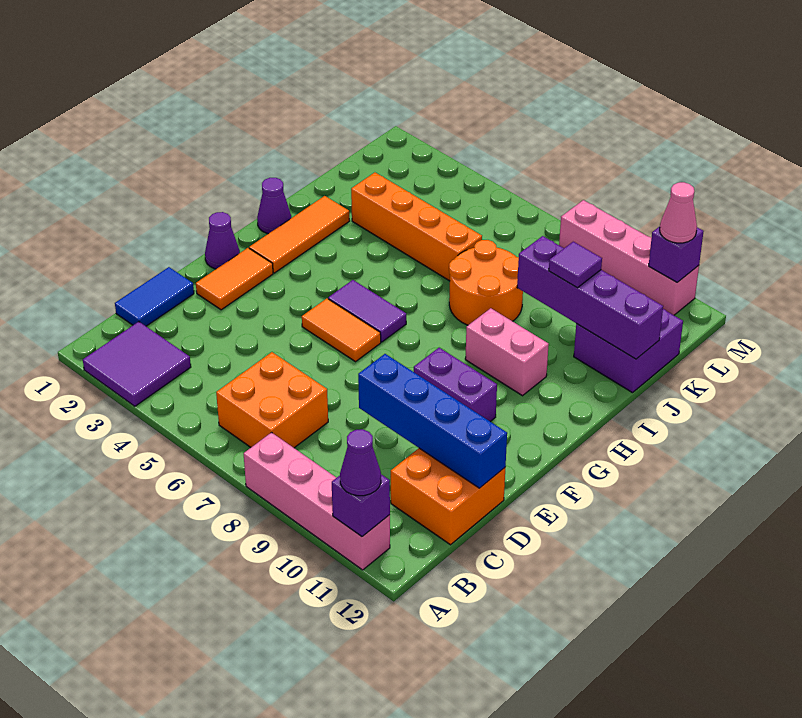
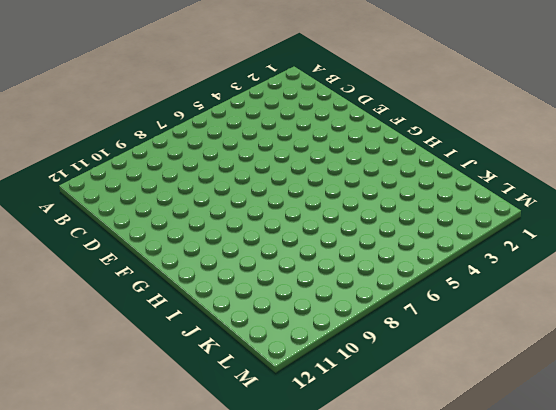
none -> purple 2x2 tile [83,322,191,406]
none -> pink 1x4 brick [244,432,390,570]
none -> orange 2x2 brick [216,352,328,448]

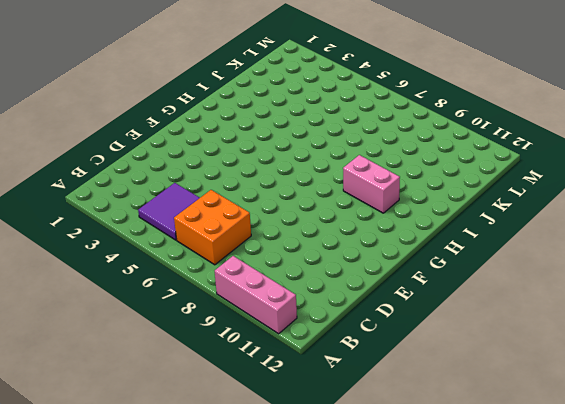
pink 1x3 brick [215,256,297,334] -> pink 1x4 brick [244,432,390,570]
purple 2x2 tile [138,183,199,240] -> purple 2x2 tile moved to [83,322,191,406]
none -> blue 1x2 tile [115,267,194,326]
none -> orange 2x2 brick [391,448,505,545]
none -> orange 1x2 tile [196,248,273,310]

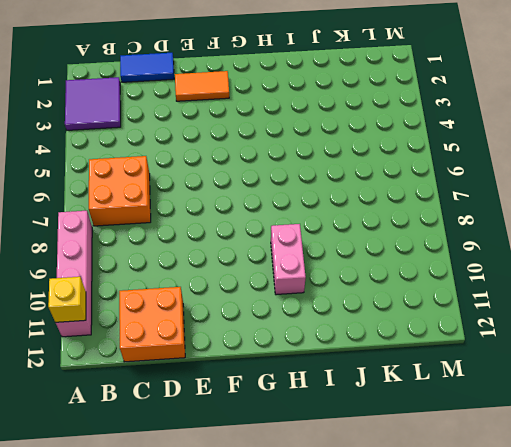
yellow 1x1 brick [48,277,86,322] -> purple 1x1 brick [332,474,390,537]
none -> purple 1x1 cone [205,212,240,269]
none -> orange 1x2 tile [302,299,381,362]
none -> purple 1x2 brick [414,348,497,422]

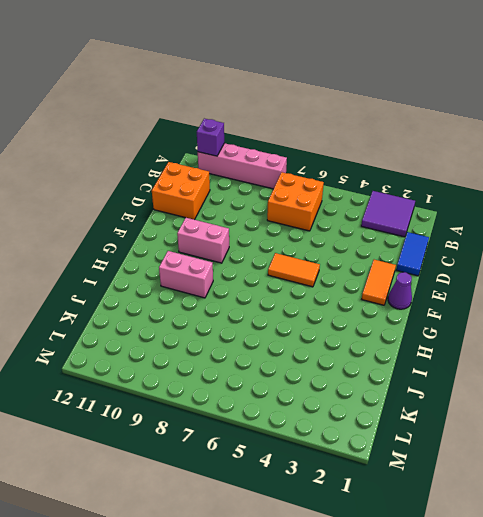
pink 1x2 brick [177,218,229,263] -> purple 1x2 brick [414,348,497,422]
none -> orange 1x3 tile [249,196,350,273]
none -> purple 1x2 tile [328,280,406,342]
none -> purple 1x1 cone [257,178,291,234]

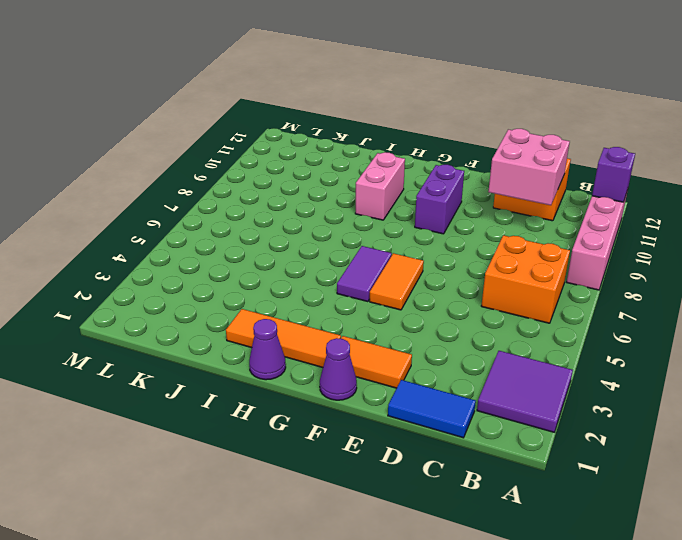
pink 2x2 brick [488,129,570,205] -> blue 1x4 brick [358,354,507,488]
none -> orange 2x2 round brick [449,240,523,325]
none -> orange 1x4 brick [351,173,482,281]
none -> purple 2x2 brick [574,309,683,393]

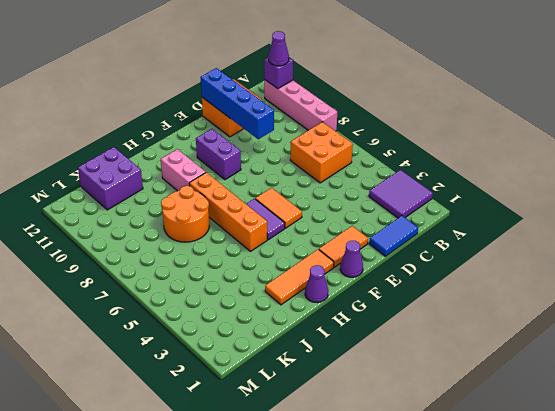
orange 1x4 brick [189,172,267,251] -> orange 1x4 brick moved to [351,173,482,281]
none -> pink 1x4 brick [559,200,699,315]
none -> purple 1x4 brick [517,236,663,359]
none -> purple 1x1 brick [649,226,704,282]

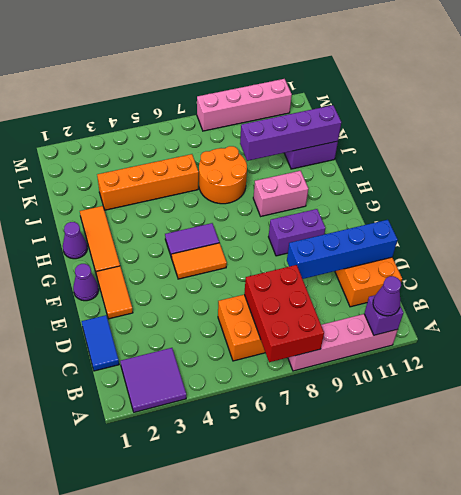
red 2x3 brick [244,265,324,362] -> none
none -> purple 1x1 brick [649,226,704,282]
none -> purple 1x1 tile [549,242,602,288]
none -> pink 1x1 cone [660,182,697,243]

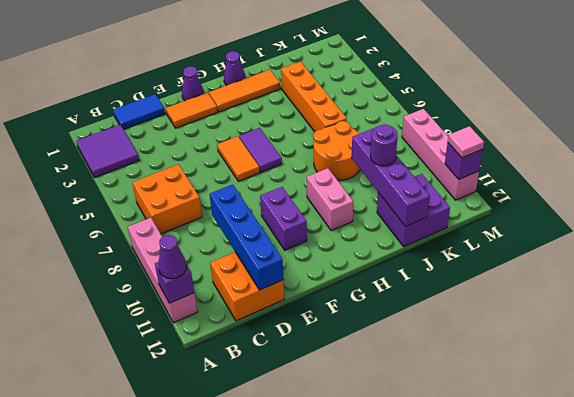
purple 1x1 round brick [370,124,398,166] -> purple 1x1 tile [549,242,602,288]
pink 1x1 tile [448,126,484,158] -> pink 1x1 cone [660,182,697,243]

